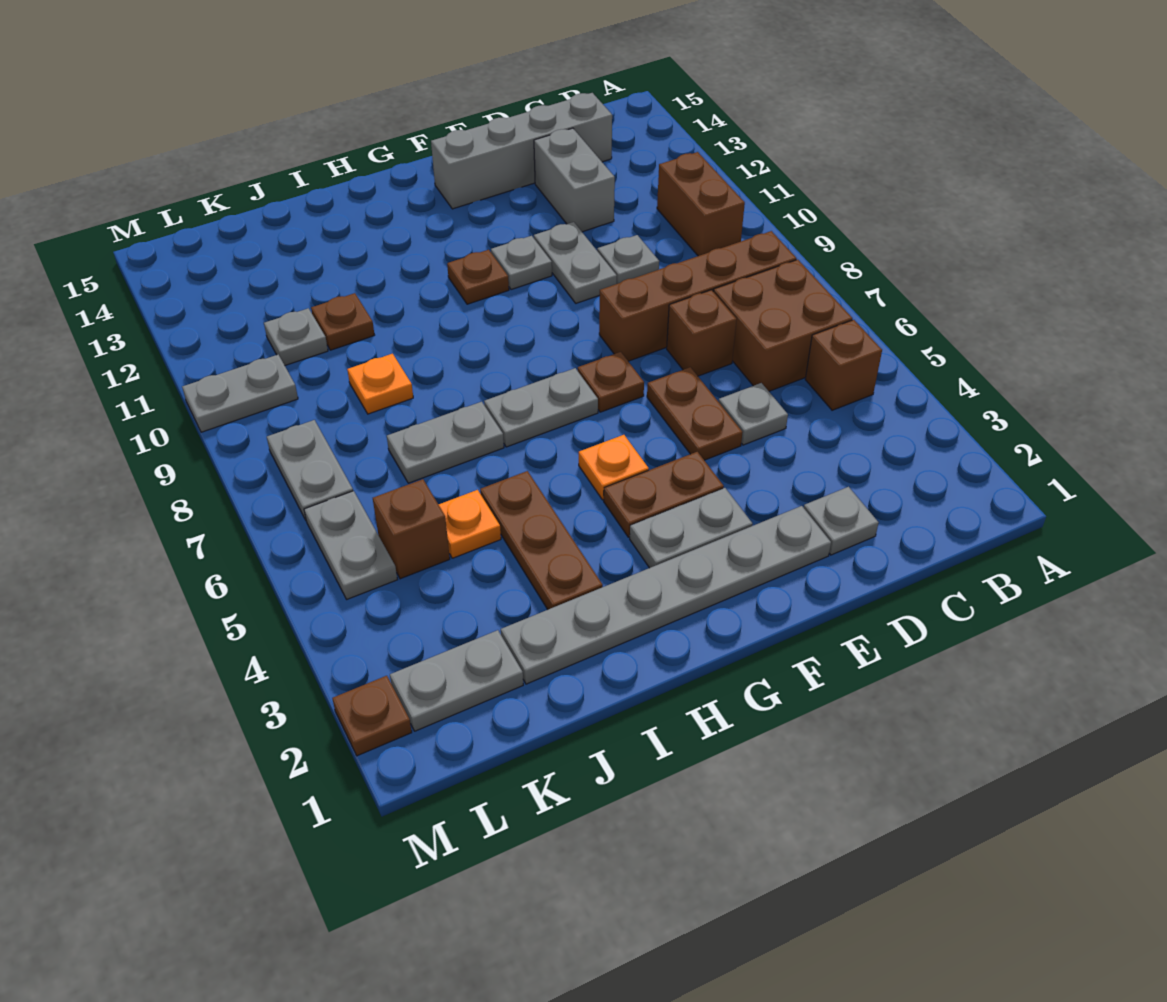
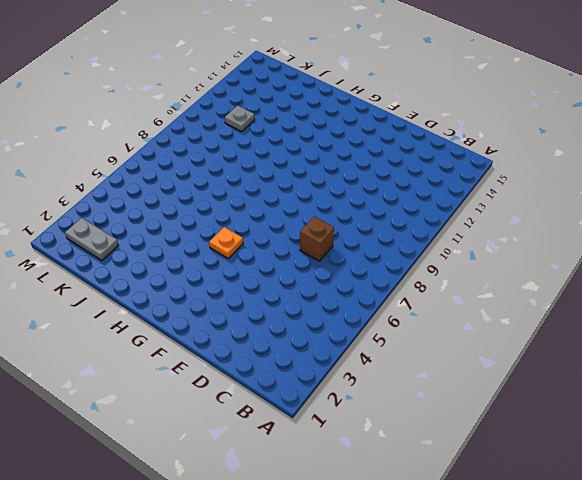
none -> brown 1x1 brick [805,320,882,410]
none -> brown 2x2 brick [713,260,853,391]
none -> brown 1x4 brick [599,231,797,361]
none -> brown 1x2 brick [657,152,745,256]

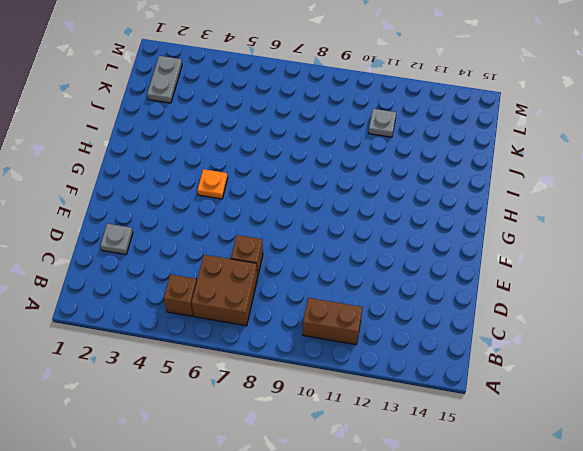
none -> brown 1x4 brick [599,231,797,361]
none -> grey 1x4 brick [431,93,612,209]
none -> grey 1x1 plate [719,383,788,445]
none -> grey 1x1 plate [597,235,659,284]

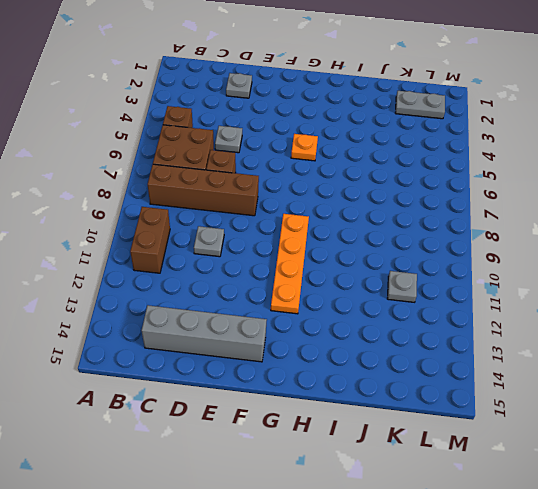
orange 1x4 plate [271,214,309,314] -> brown 1x1 plate [447,250,509,304]
none -> grey 1x2 brick [534,128,615,232]
none -> grey 1x6 plate [501,506,831,684]
none -> brown 1x2 plate [647,367,742,460]
none -> grey 1x2 plate [534,222,617,303]

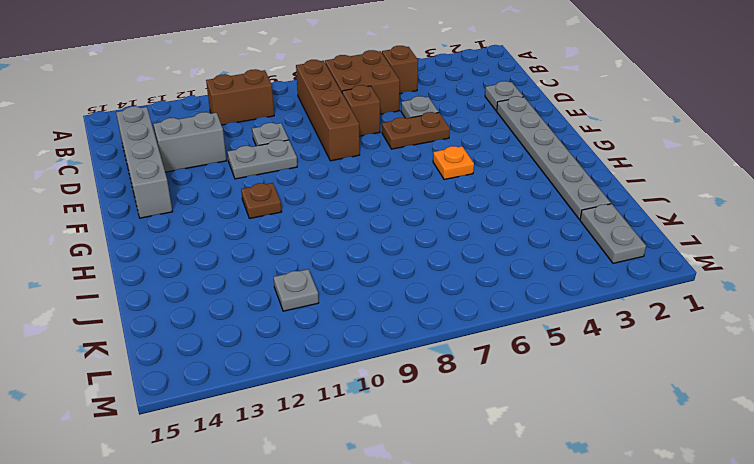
none -> grey 1x2 plate [630,488,753,568]
none -> brown 1x2 plate [604,452,724,537]
none -> brown 1x1 plate [578,352,644,412]
none -> grey 1x1 plate [491,236,552,290]

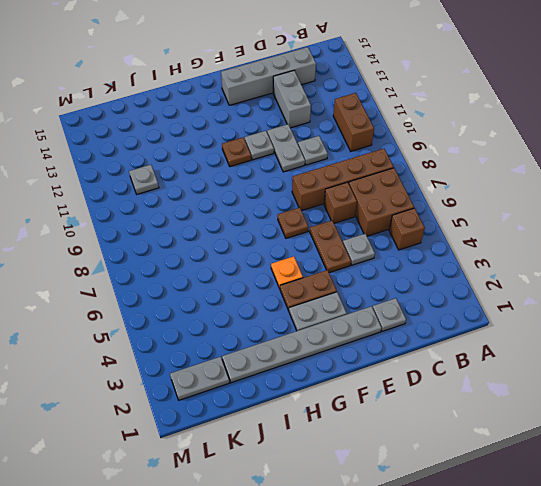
none -> grey 1x2 plate [484,368,598,447]
none -> brown 1x3 plate [480,471,603,609]
none -> grey 1x2 plate [387,402,504,483]
none -> orange 1x1 plate [439,490,501,558]

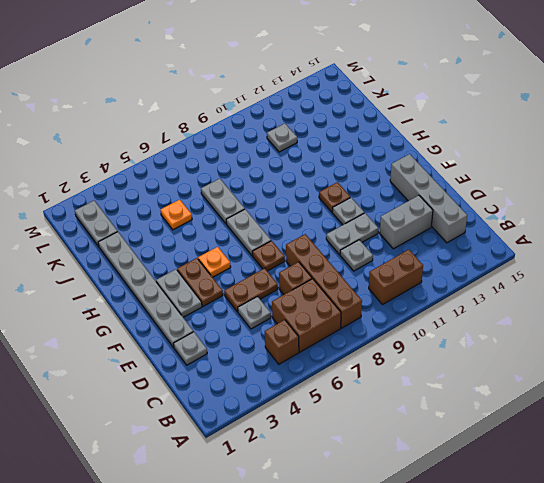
none -> brown 1x3 plate [480,471,603,609]
none -> orange 1x1 plate [347,354,413,414]
none -> brown 1x1 plate [311,293,374,350]
none -> brown 1x1 brick [373,479,450,579]

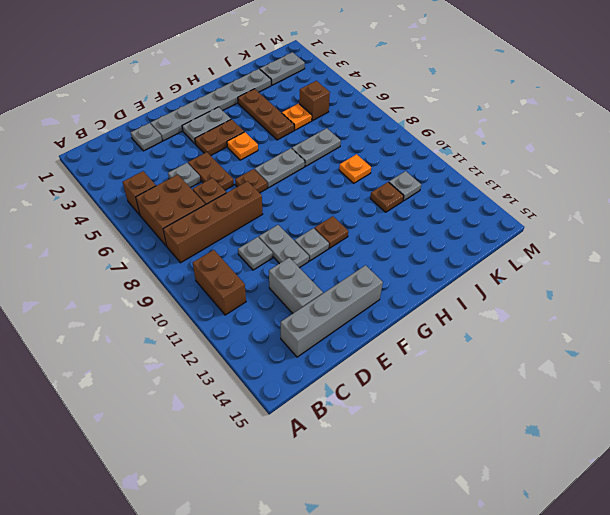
none -> grey 1x2 plate [304,491,397,599]
none -> grey 1x2 plate [267,420,353,520]
none -> grey 1x2 plate [182,355,298,432]
none -> brown 1x1 plate [332,676,412,756]

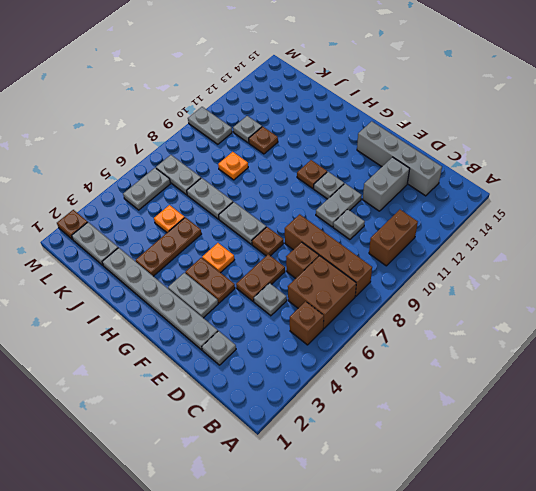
grey 1x2 plate [156,155,201,195] -> grey 1x2 plate turned to [267,420,353,520]
none -> brown 1x1 brick [373,479,450,579]

